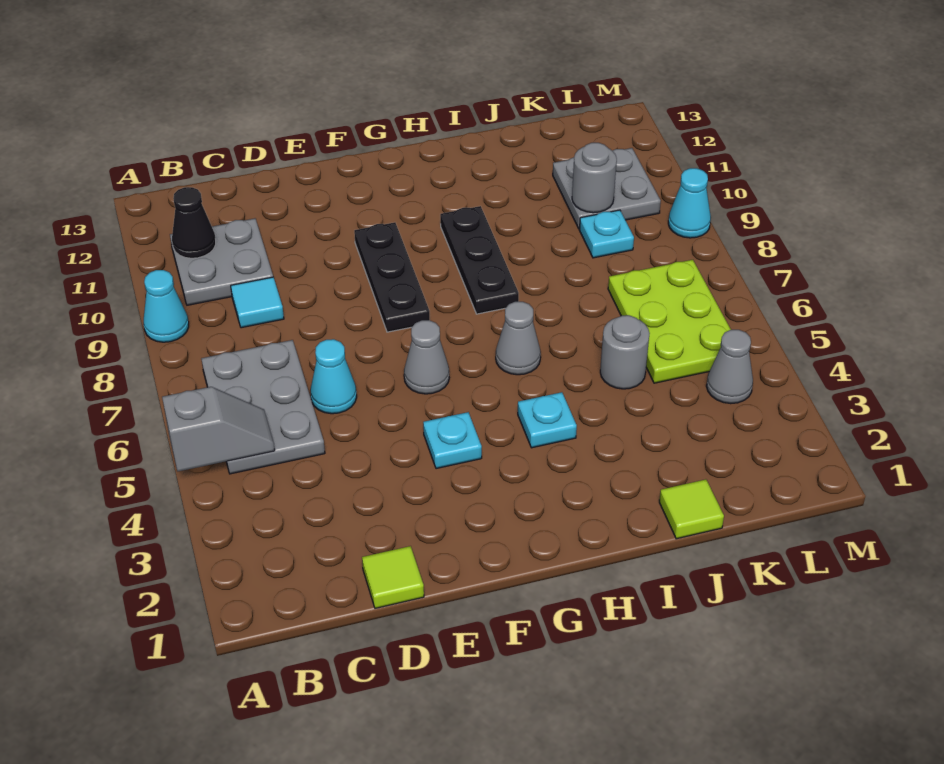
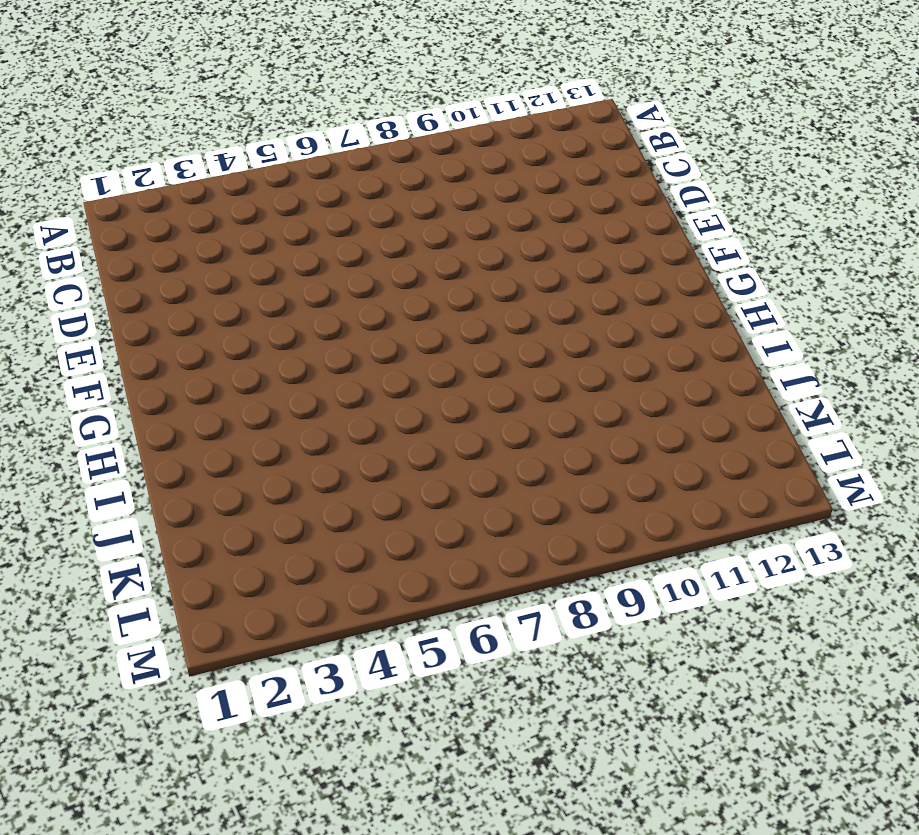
none -> cyan 1x1 cone [144,270,189,342]
none -> grey 2x3 plate [201,340,325,474]
none -> grey 2x2 plate [170,219,273,305]

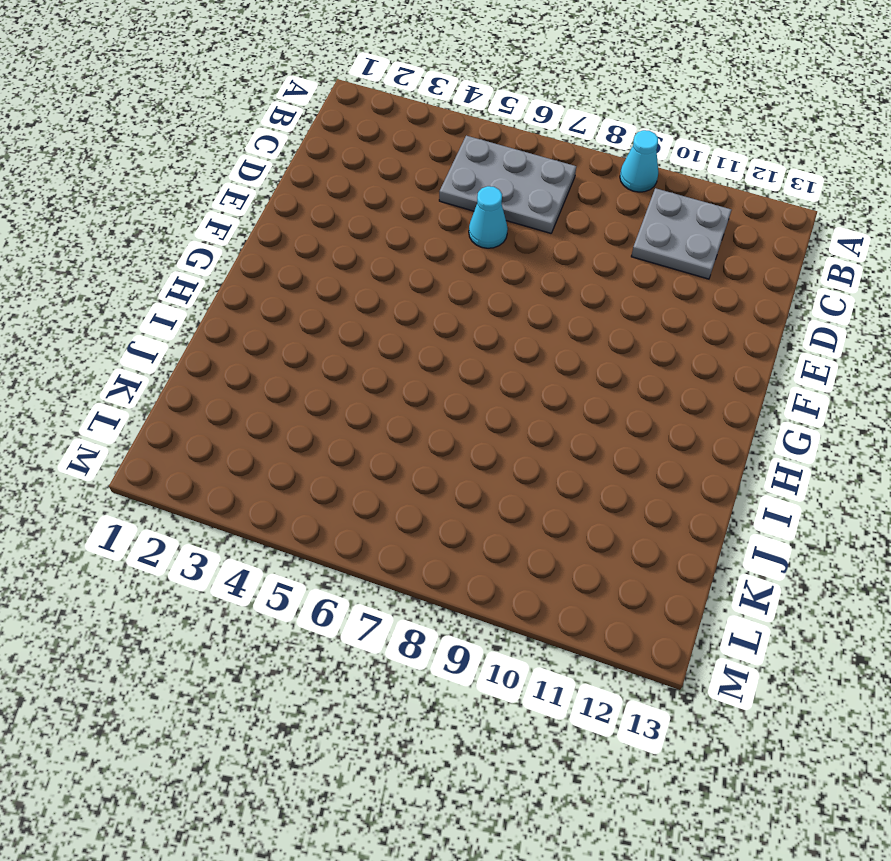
none -> cyan 1x1 tile [231,277,284,328]
none -> lime 1x1 tile [362,546,424,608]
none -> cyan 1x1 plate [423,412,482,469]

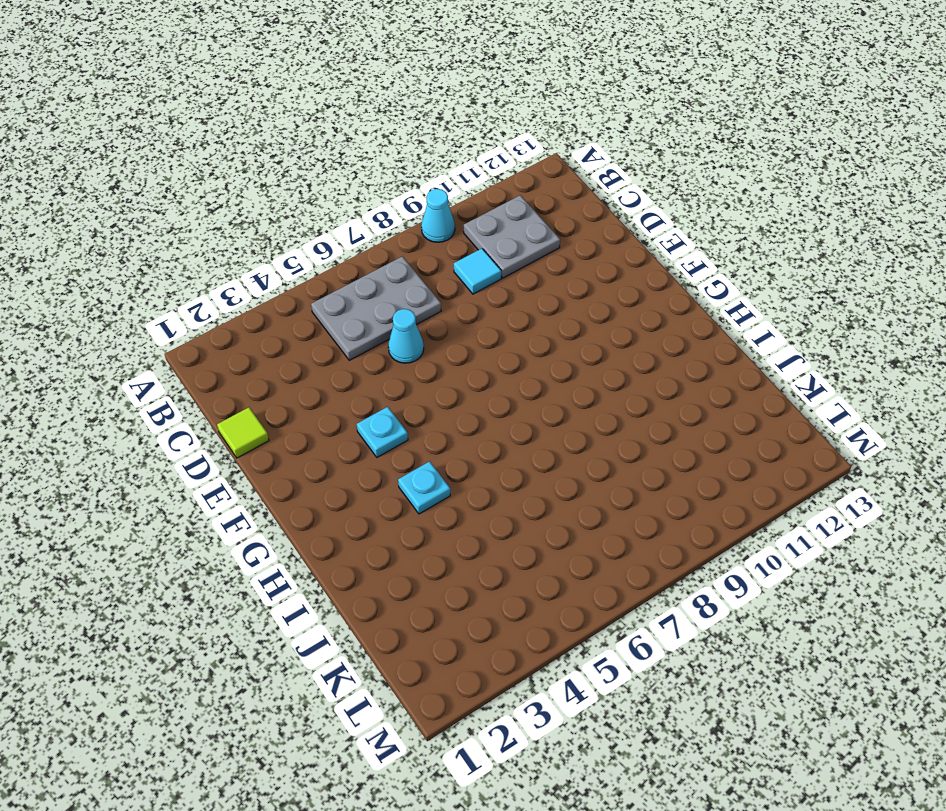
none -> grey 1x1 cone [404,320,449,394]
none -> black 1x3 plate [354,222,430,332]
none -> grey 1x1 cone [496,302,541,375]

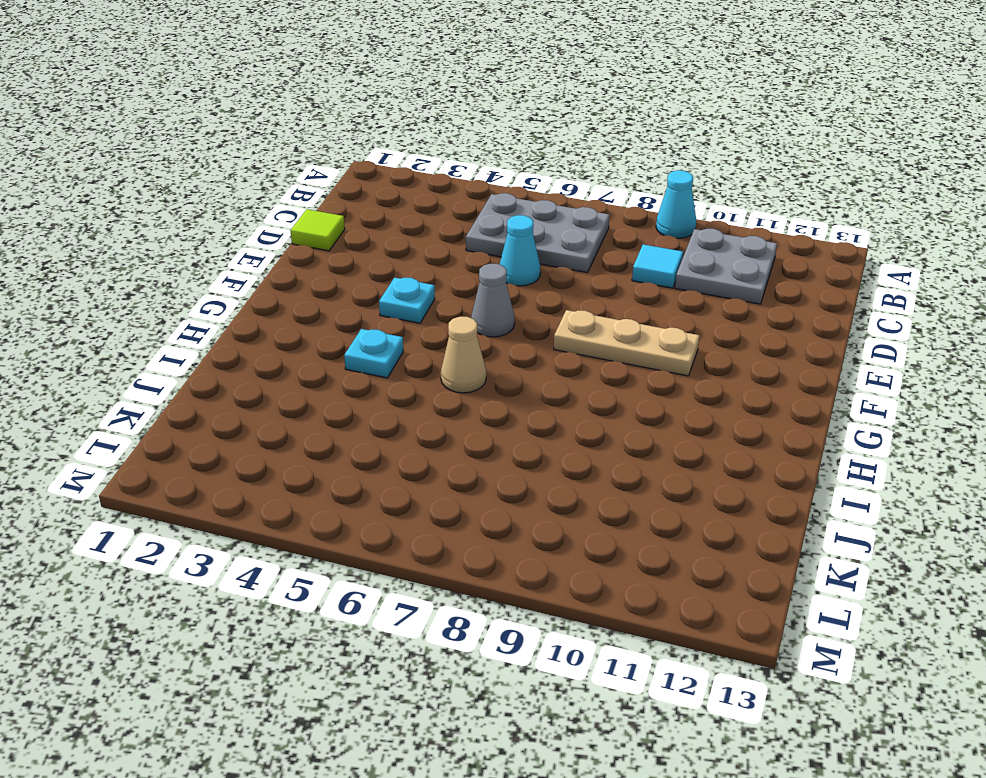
tan 1x3 plate [554,310,699,376] -> black 1x3 plate [354,222,430,332]
tan 1x1 cone [441,317,486,393] -> grey 1x1 cone [496,302,541,375]
none -> black 1x3 plate [440,206,519,314]
none -> lime 1x1 tile [659,479,724,539]
none -> grey 1x1 round brick [600,315,650,389]

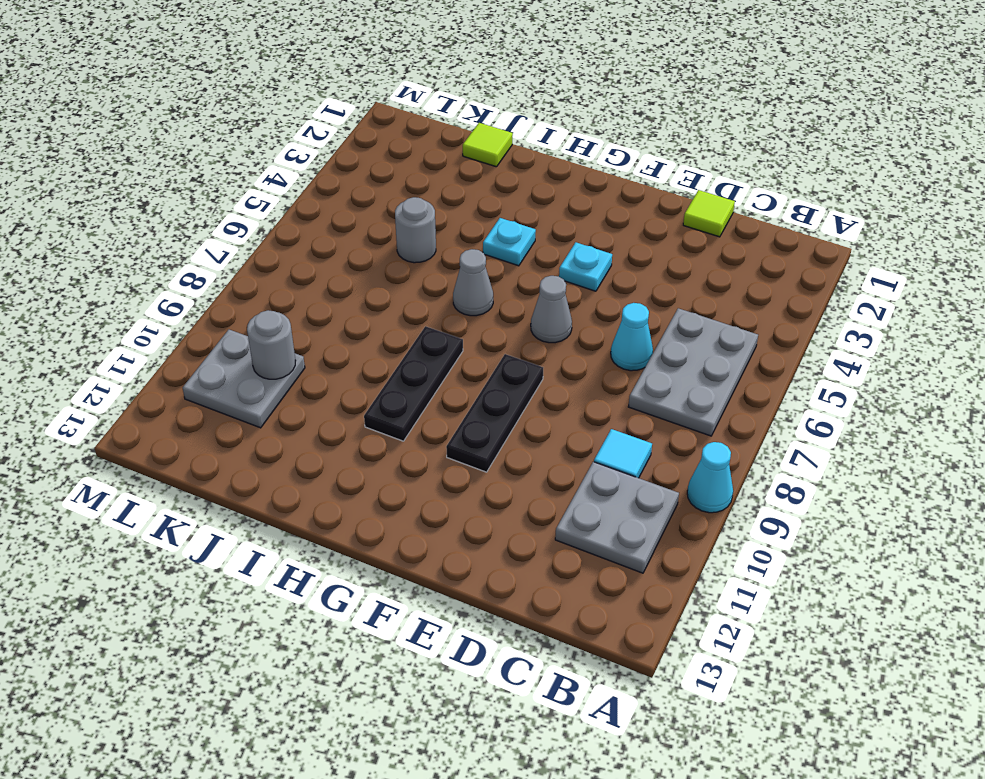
none -> lime 2x3 plate [608,260,731,383]
none -> cyan 1x1 plate [579,210,634,258]
none -> grey 1x1 cone [706,330,753,404]

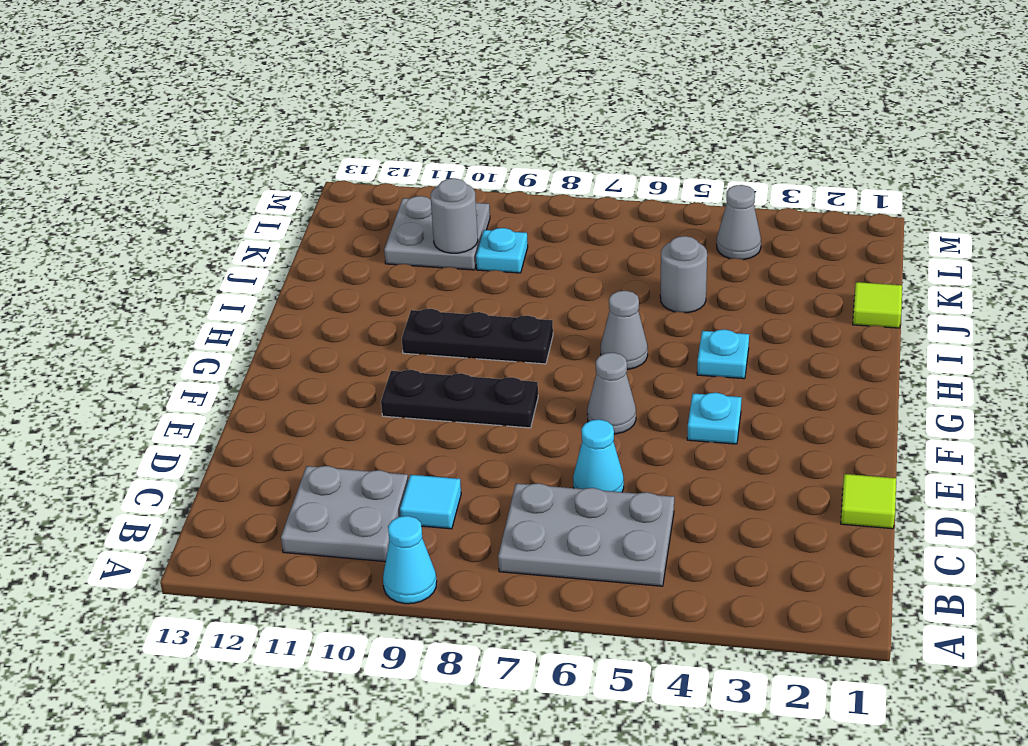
none -> lime 2x3 plate [608,260,731,383]
none -> cyan 1x1 cone [668,168,711,238]
none -> grey 1x2 slope [162,387,275,471]

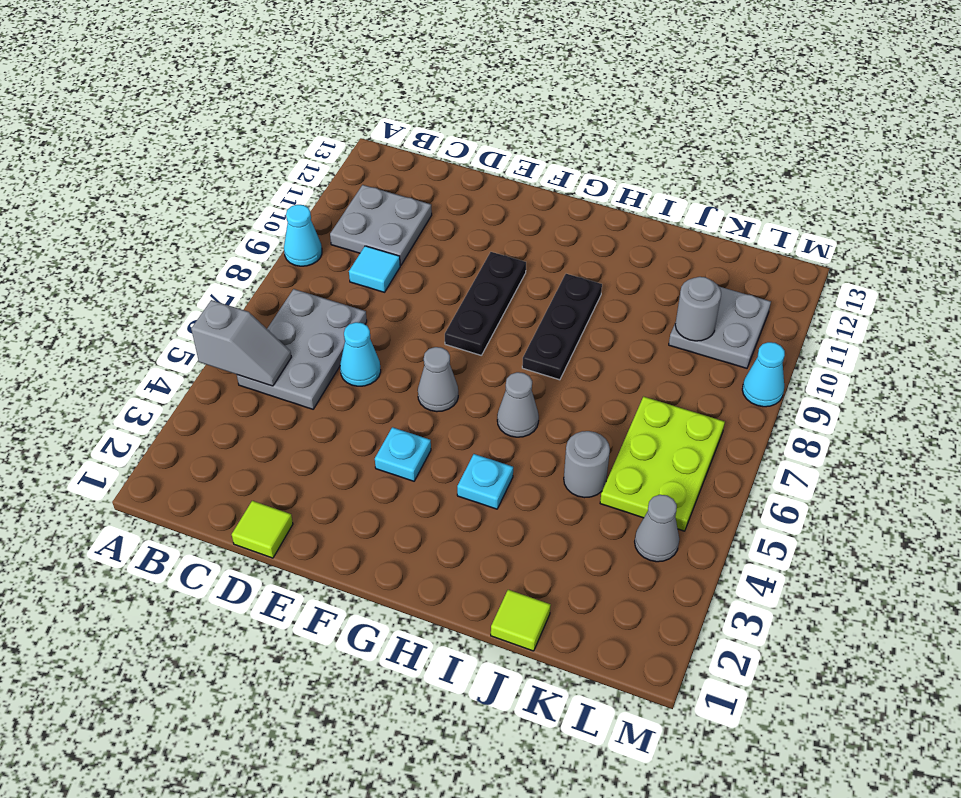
none -> cyan 1x1 plate [579,210,634,258]
none -> black 1x1 cone [172,187,216,258]

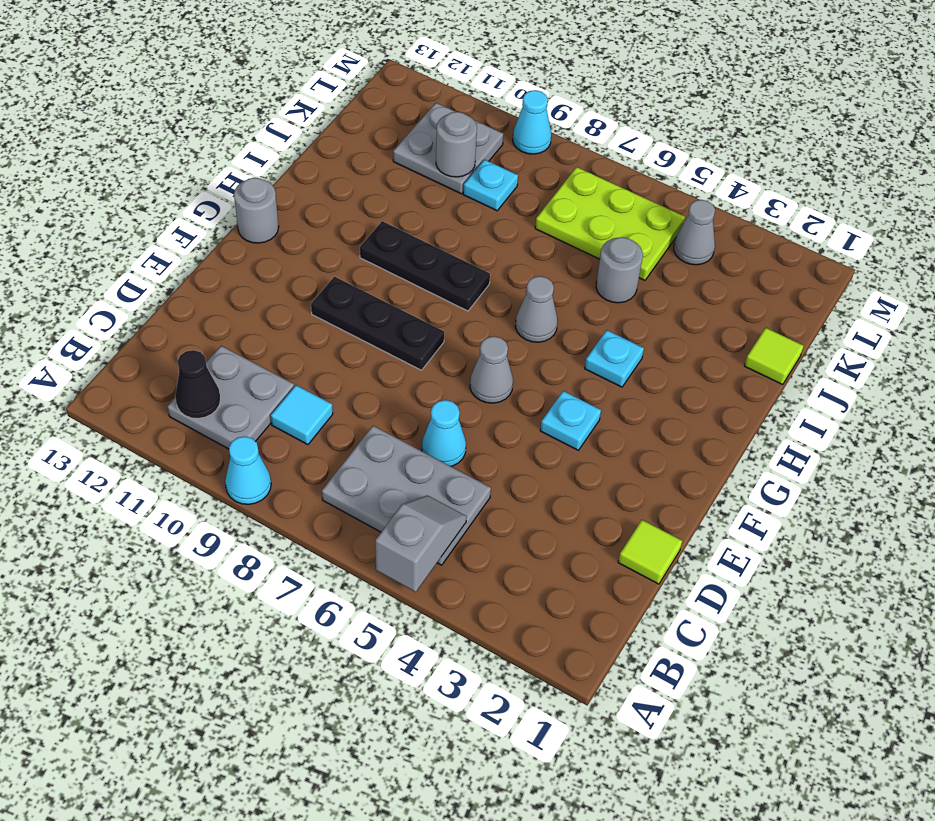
grey 1x1 round brick [234,178,279,243] -> none

